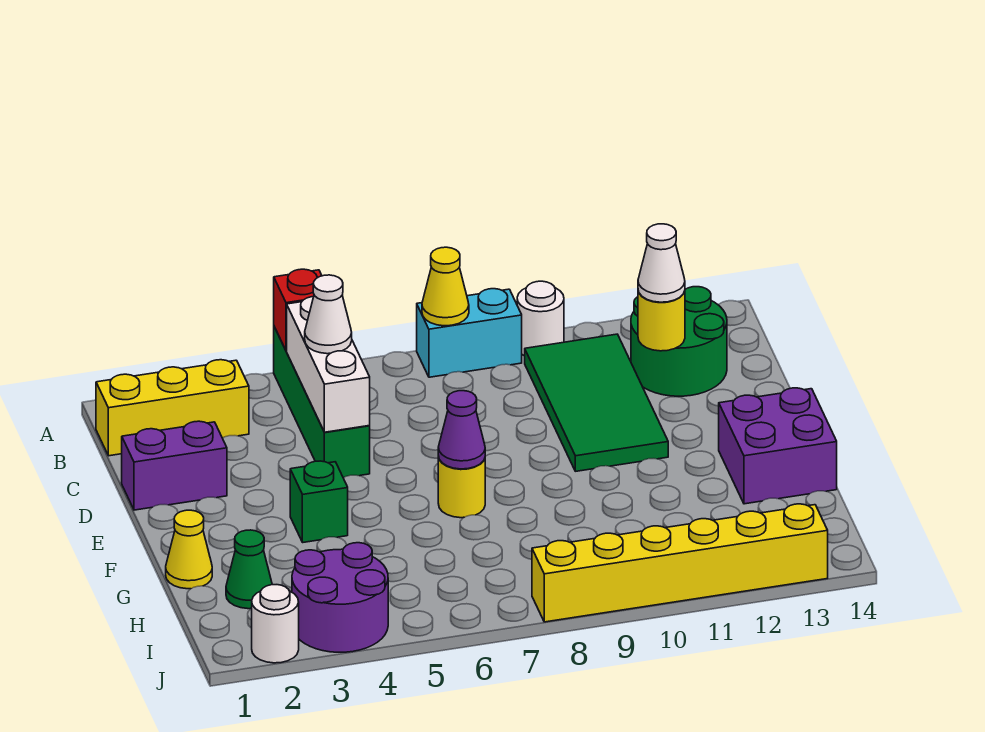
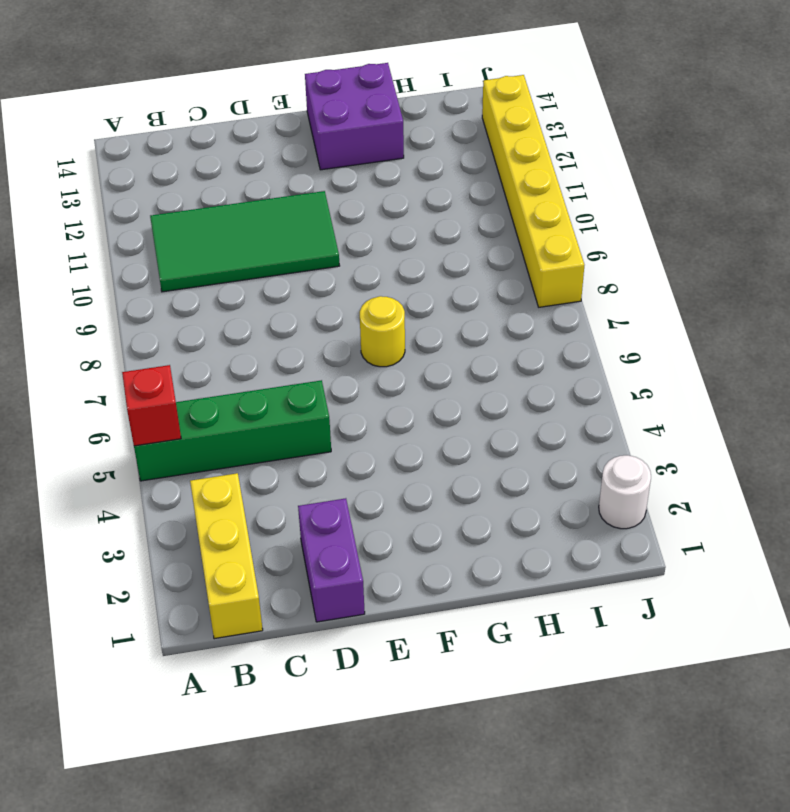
none -> cyan 1x2 brick [417,289,522,377]
none -> white 1x1 round brick [517,281,564,356]
none -> green 2x2 round brick [631,287,727,396]

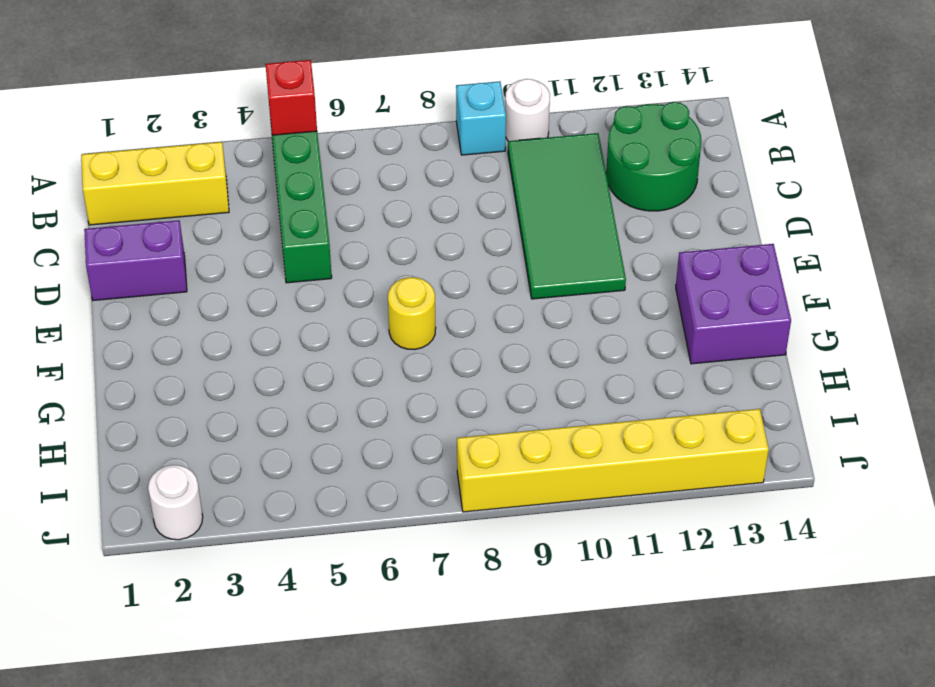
cyan 1x1 brick [456,81,506,155] -> cyan 1x2 brick [417,289,522,377]
none -> green 1x1 brick [290,461,348,542]
none -> yellow 1x1 cone [166,510,212,589]
none -> green 1x1 cone [226,530,272,609]

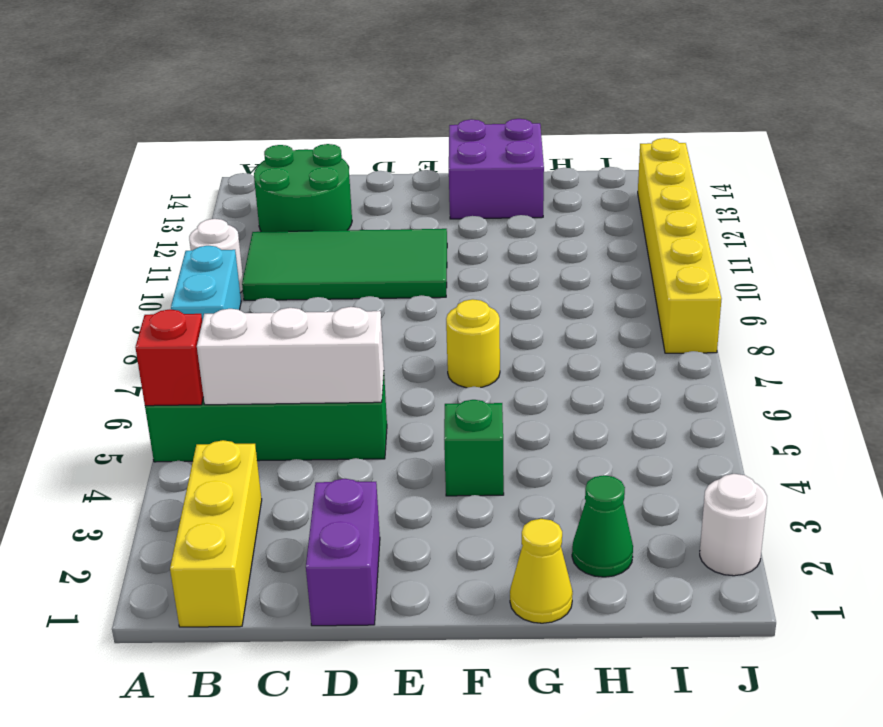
none -> purple 2x2 round brick [292,543,388,652]
none -> yellow 1x1 cone [422,247,469,326]
none -> yellow 1x1 round brick [638,291,685,351]

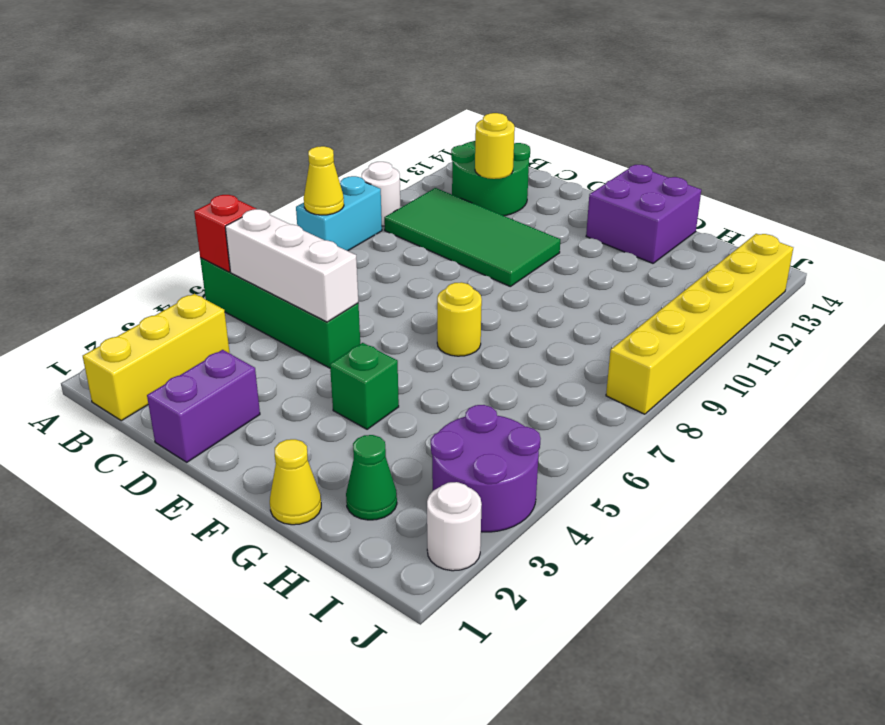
none -> purple 1x1 cone [438,391,485,469]
none -> white 1x1 cone [305,275,352,354]
none -> white 1x1 cone [638,224,685,302]

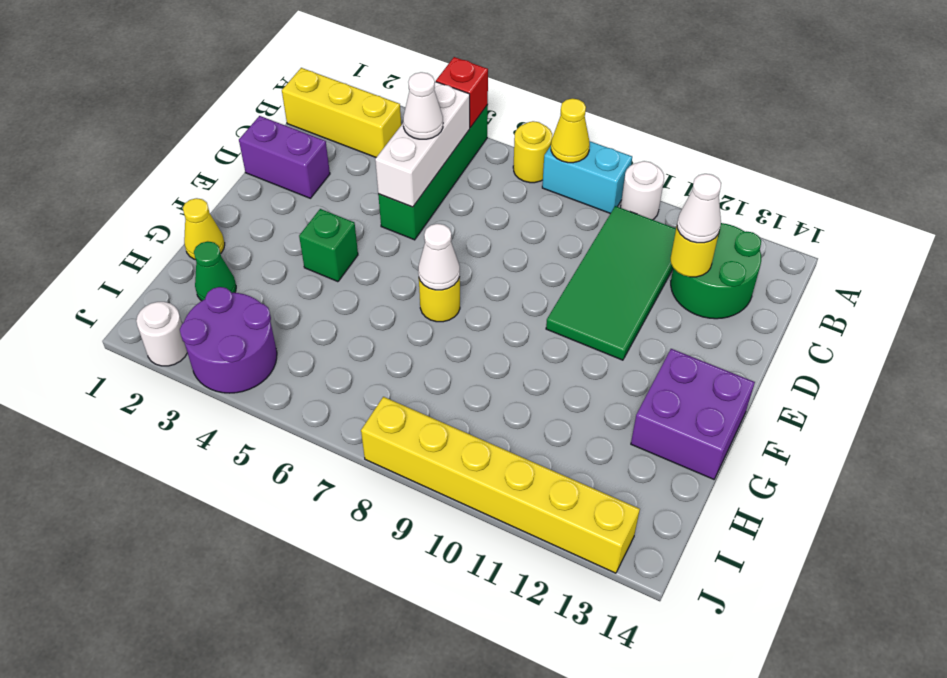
yellow 1x1 round brick [513,121,552,183] -> none
white 1x1 cone [418,224,460,290] -> purple 1x1 cone [438,391,485,469]

